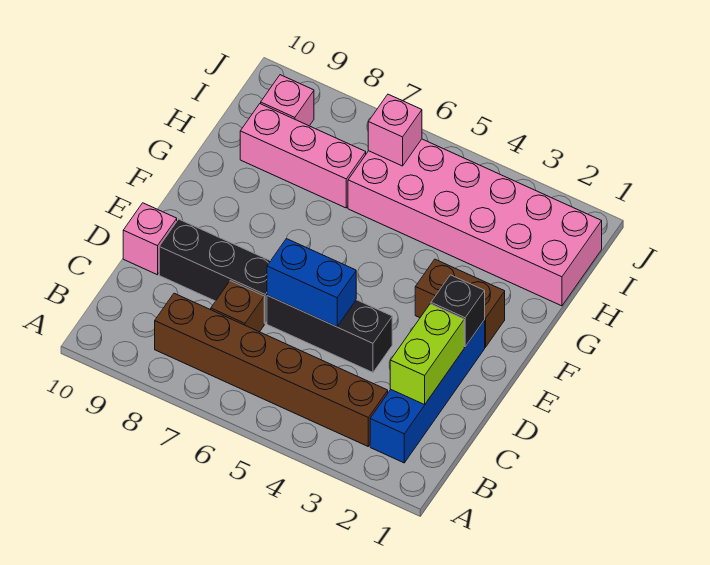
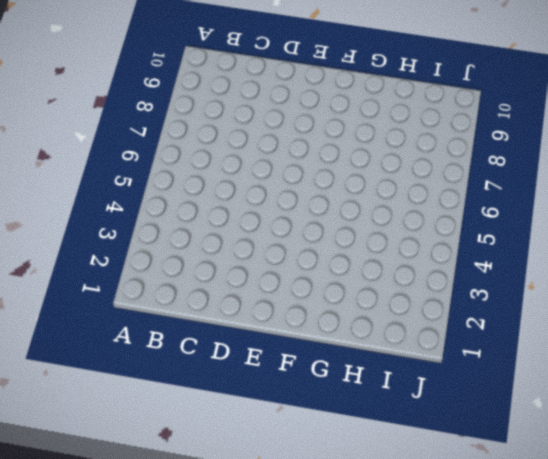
none -> blue 1x4 brick [370,320,485,463]
none -> brown 1x6 brick [155,293,388,446]
none -> brown 1x1 brick [211,281,264,332]

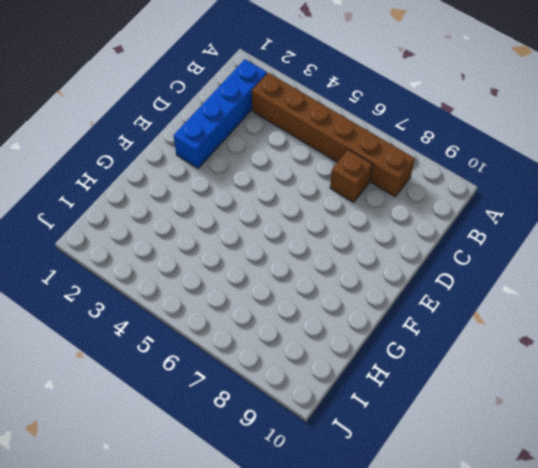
none -> black 1x3 brick [267,296,392,372]
none -> black 1x3 brick [159,219,270,323]
none -> pink 1x1 brick [123,203,177,275]

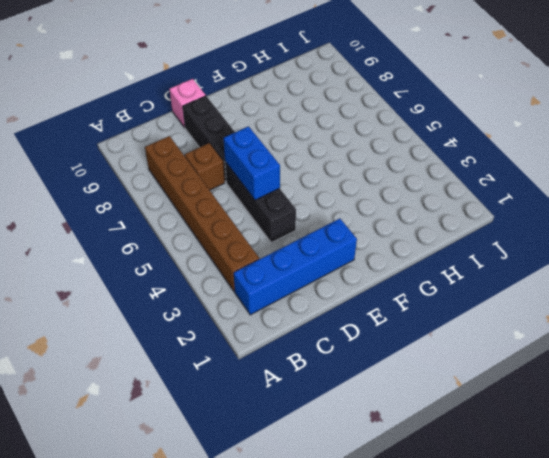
none -> brown 1x2 brick [415,259,505,347]
none -> pink 2x6 brick [348,139,602,306]
none -> pink 1x3 brick [240,104,366,208]

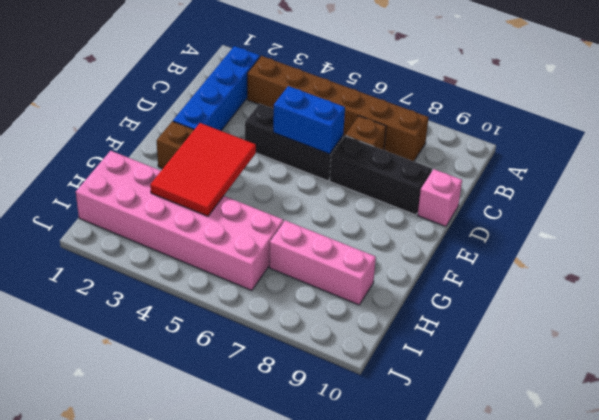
red 2x3 tile [150,123,256,216] -> none
none -> pink 1x1 brick [261,75,314,126]
none -> lime 1x2 brick [390,304,464,405]
none -> black 1x1 brick [431,275,485,347]

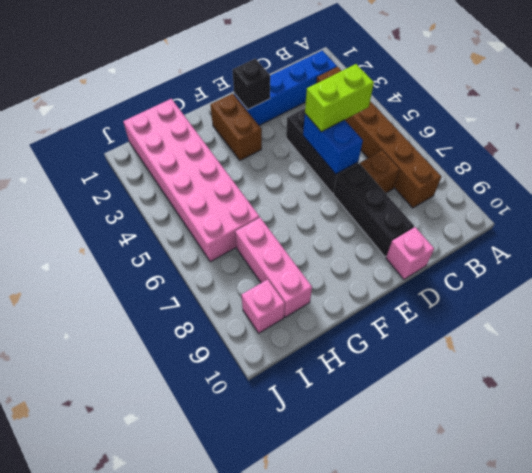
lime 1x2 brick [305,64,374,132] -> lime 1x2 brick moved to [390,304,464,405]
none -> pink 1x1 brick [368,94,422,166]

